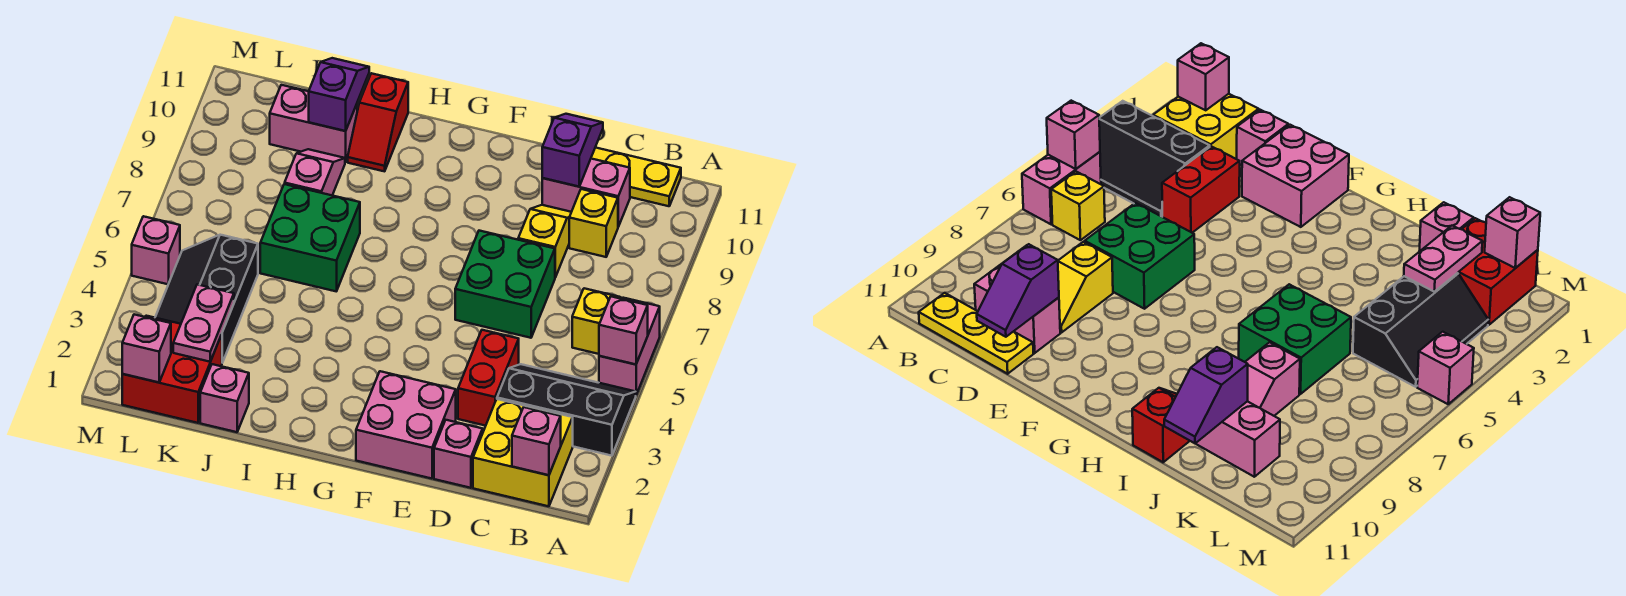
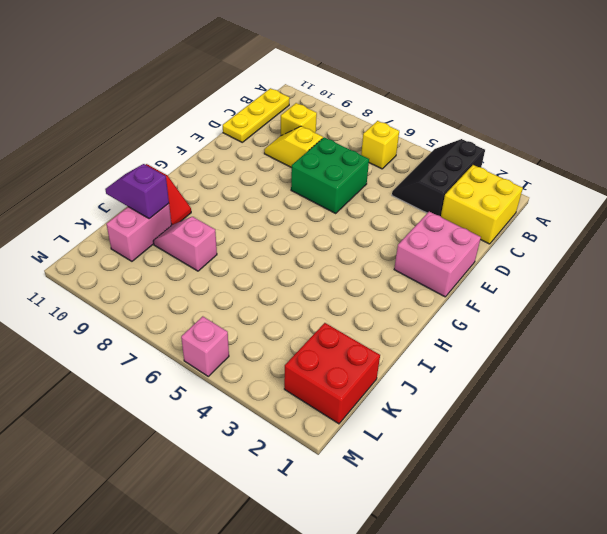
none -> pink 1x2 brick [599,298,660,395]
none -> pink 1x2 brick [542,159,630,227]
none -> pink 1x1 brick [434,420,483,488]

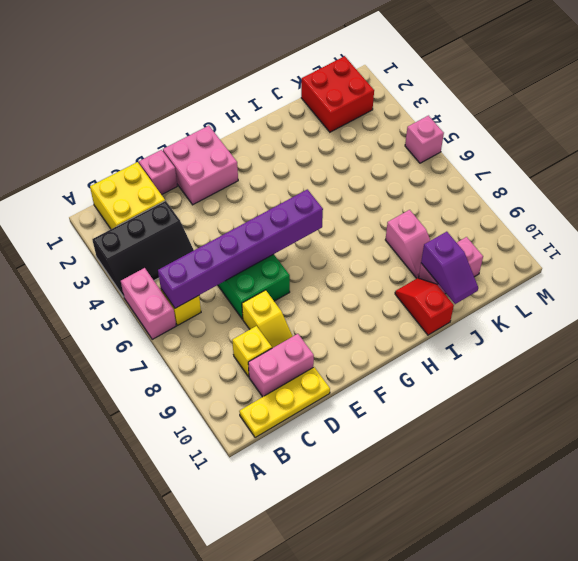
purple 1x6 brick [158,189,323,308] -> none
none -> red 1x2 brick [458,330,519,426]
none -> green 2x2 brick [260,184,360,291]
none -> pink 1x1 brick [200,364,249,432]

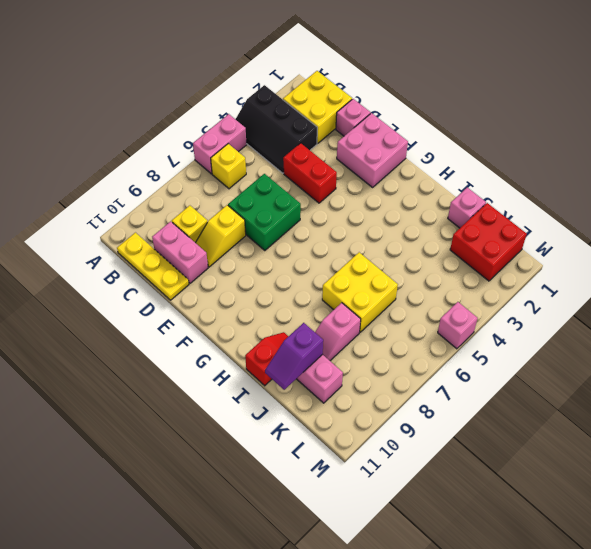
red 1x2 brick [283,143,337,203] -> red 1x2 brick turned to [458,330,519,426]
yellow 2x2 brick [322,252,398,332] -> green 2x2 brick [260,184,360,291]
none -> black 2x3 slope [155,235,258,363]
none -> pink 1x1 brick [599,296,648,364]
none -> pink 1x1 brick [512,407,561,475]

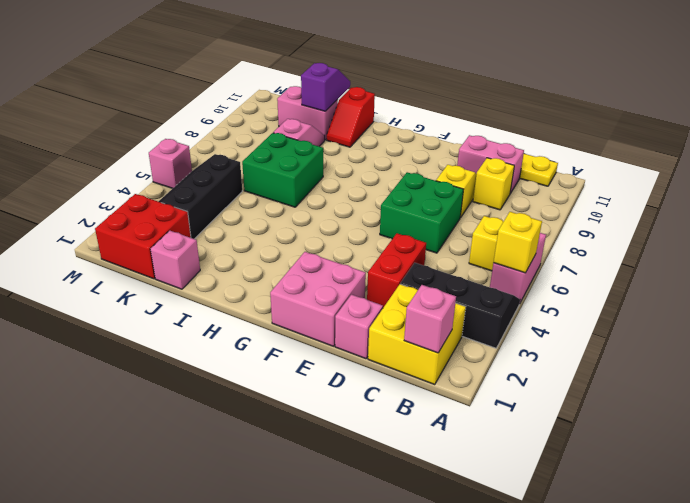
yellow 1x1 brick [494,212,542,273] -> pink 1x1 brick [599,296,648,364]
none -> purple 1x2 slope [542,114,603,187]
none -> pink 1x2 plate [173,285,234,362]
none -> pink 1x1 brick [122,314,171,382]

